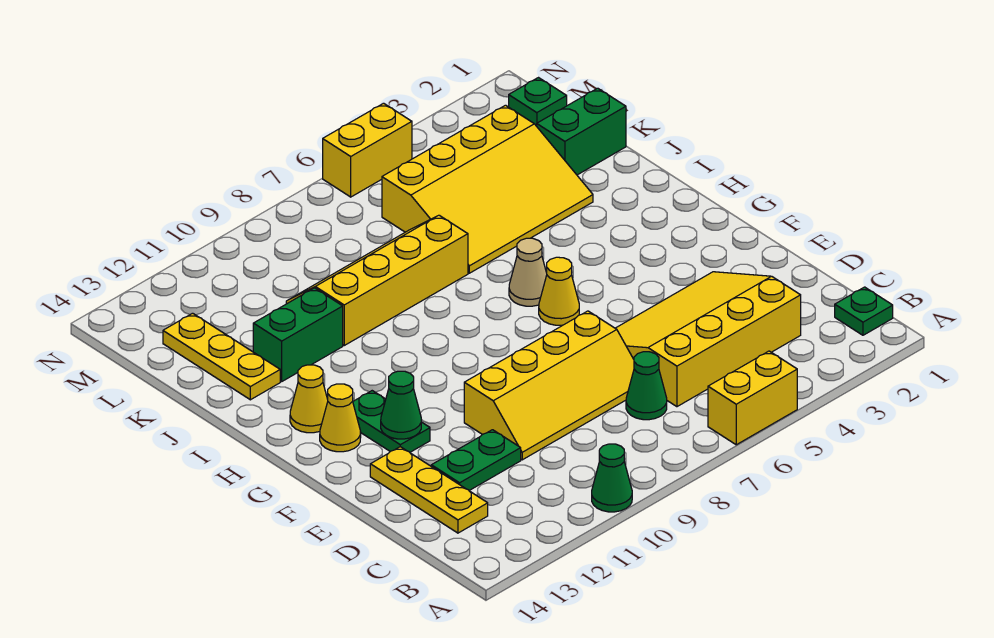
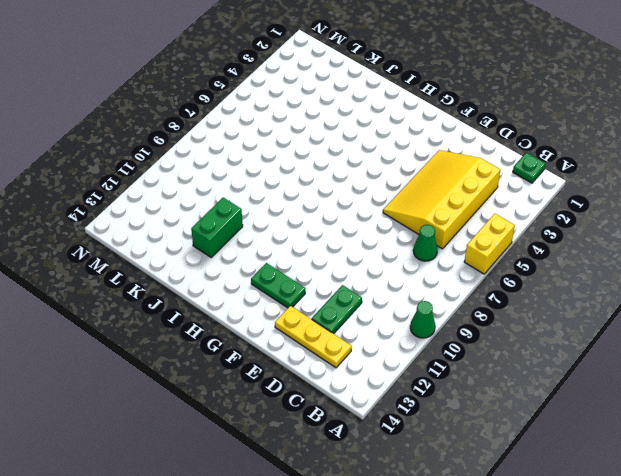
none -> yellow 2x4 slope [464,311,634,460]
none -> yellow 1x1 cone [539,257,579,325]
none -> yellow 1x1 cone [320,384,361,452]

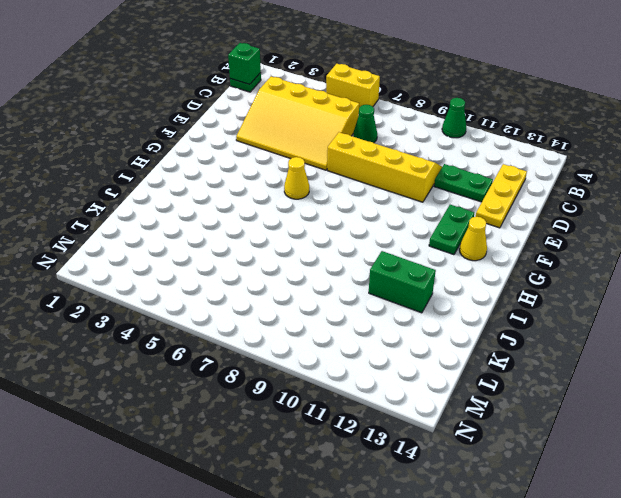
green 1x1 brick [228,43,261,84] -> none
none -> tan 1x1 cone [509,238,547,306]
none -> yellow 1x1 cone [290,365,328,433]
none -> yellow 3x4 slope [382,105,593,273]

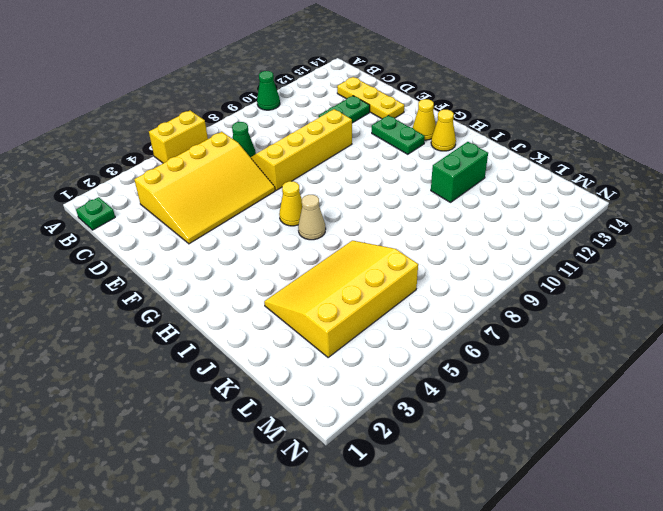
none -> yellow 2x4 slope [286,215,468,345]
none -> yellow 1x3 plate [163,313,280,400]
none -> green 1x2 brick [537,88,626,175]

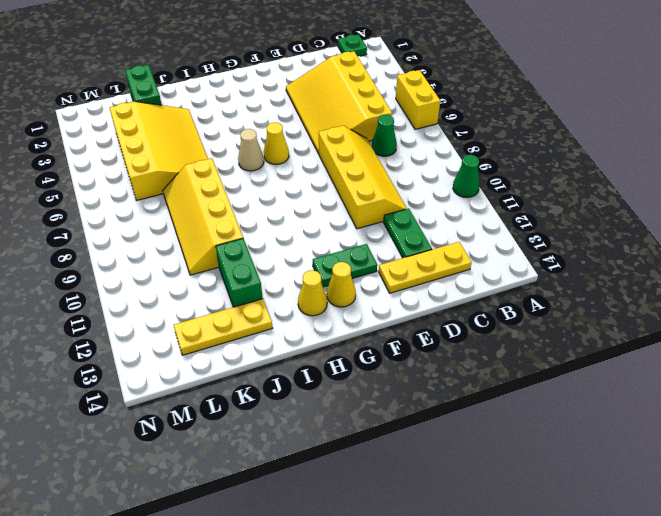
none -> green 1x1 plate [509,78,567,126]
none -> yellow 1x2 brick [323,103,412,197]
none -> green 1x1 cone [381,371,421,439]

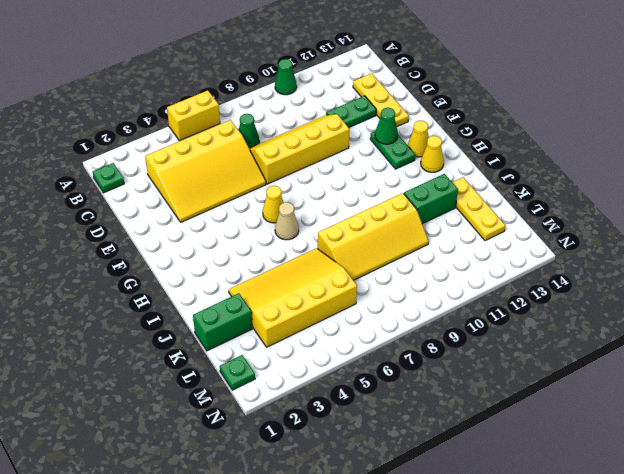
none -> yellow 1x2 brick [323,103,412,197]

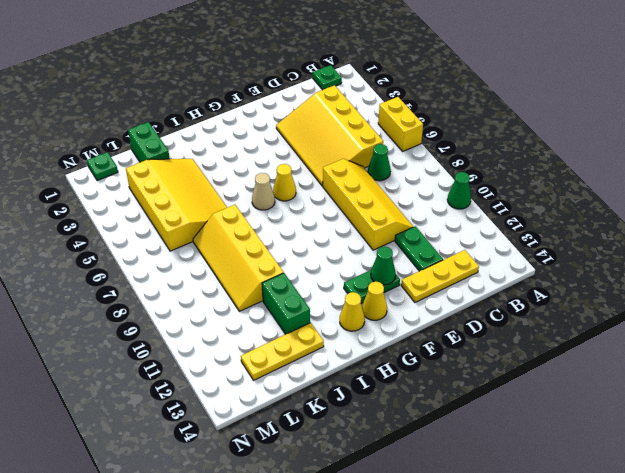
none -> yellow 1x2 brick [323,103,412,197]

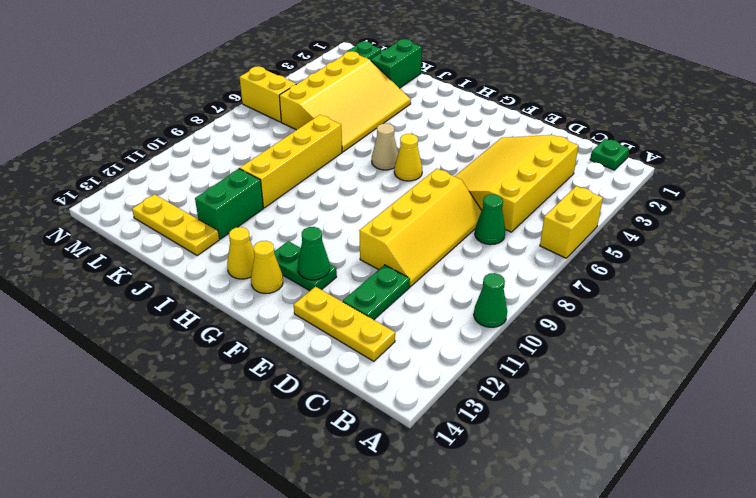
yellow 1x2 brick [240,66,296,122] -> yellow 1x2 brick turned to [323,103,412,197]

